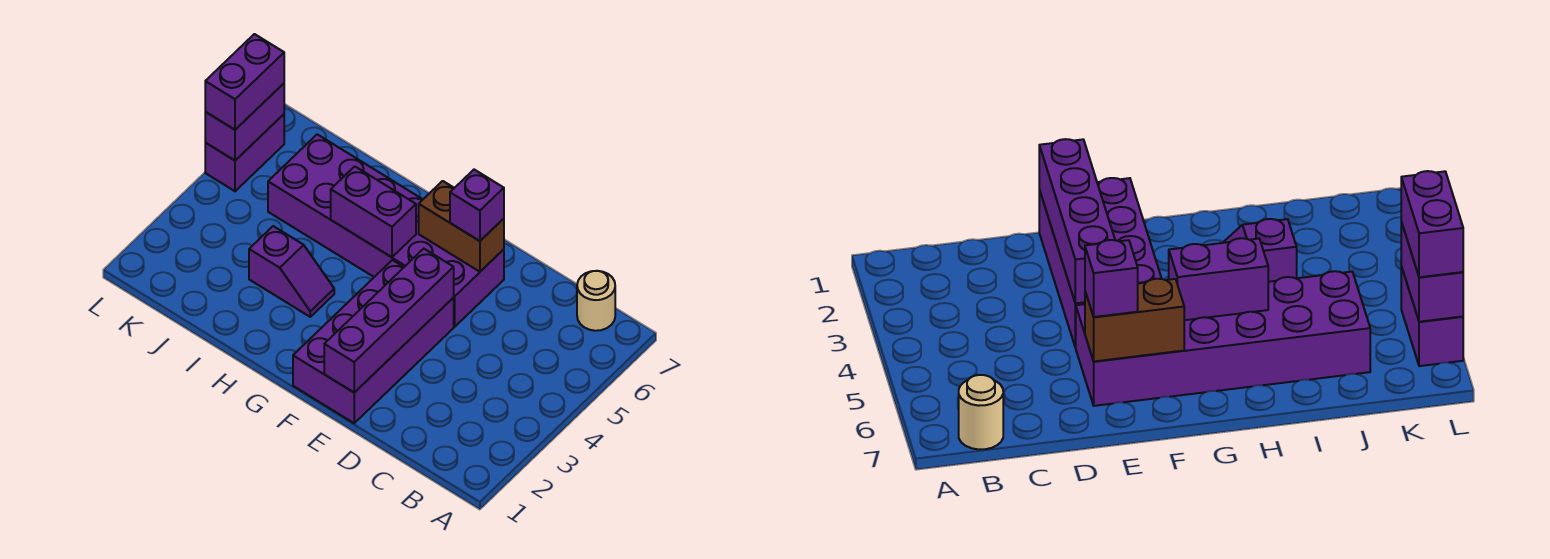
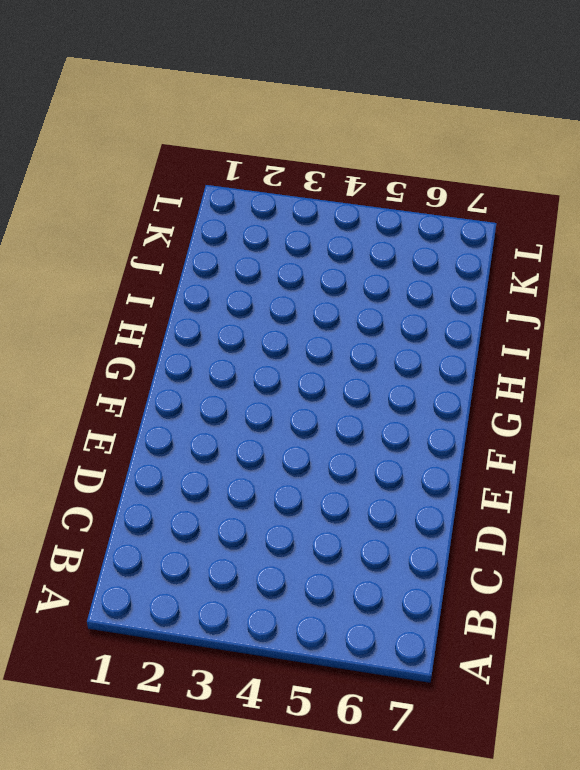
none -> tan 1x1 round brick [577,271,615,331]
none -> purple 2x4 brick [293,260,454,423]

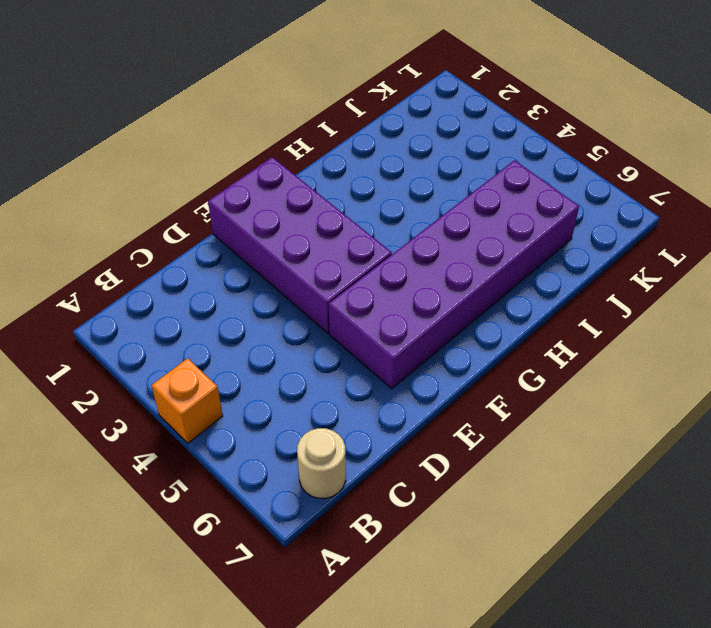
orange 1x1 brick [152,358,223,443] -> none
none -> purple 1x2 slope [249,226,334,317]
none -> purple 1x2 brick [205,114,284,191]

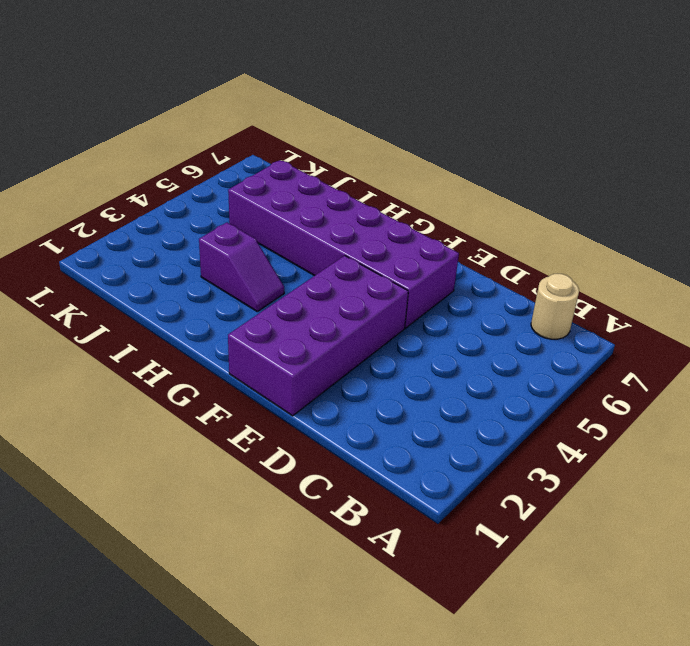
none -> purple 1x2 brick [205,114,284,191]
none -> purple 1x4 brick [324,249,454,392]

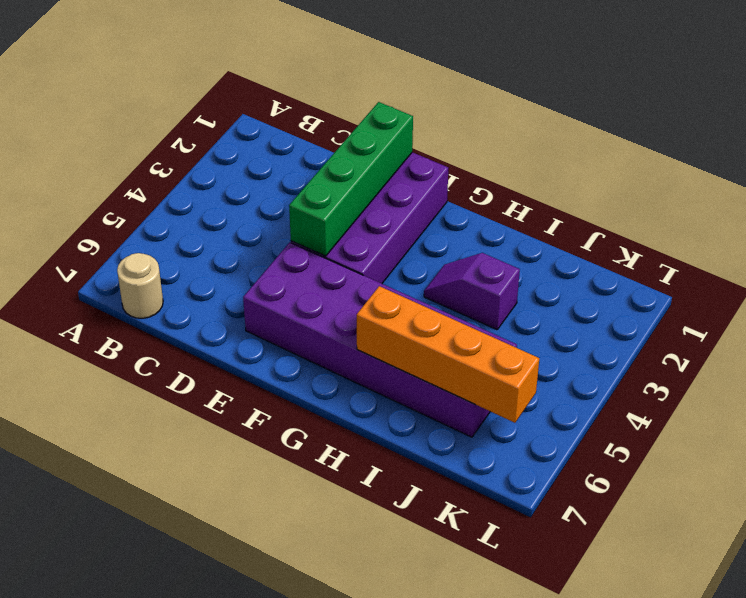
green 1x4 brick [289,102,413,256] -> purple 1x4 brick [324,249,454,392]
orange 1x4 brick [357,286,539,423] -> none
none -> purple 1x2 brick [205,114,284,191]
none -> brown 1x2 brick [419,181,504,272]

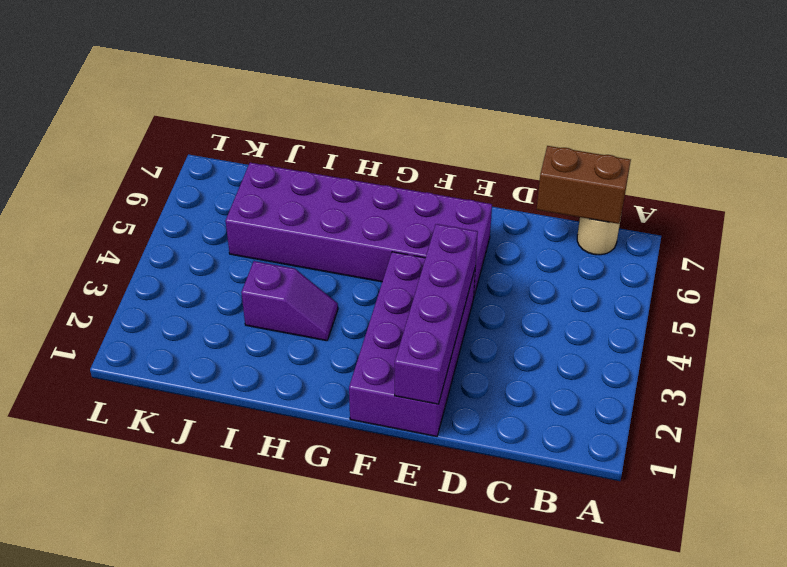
brown 1x2 brick [537,146,631,224] -> brown 1x2 brick moved to [419,181,504,272]
none -> purple 1x2 brick [205,114,284,191]
none -> purple 1x2 brick [331,166,416,257]

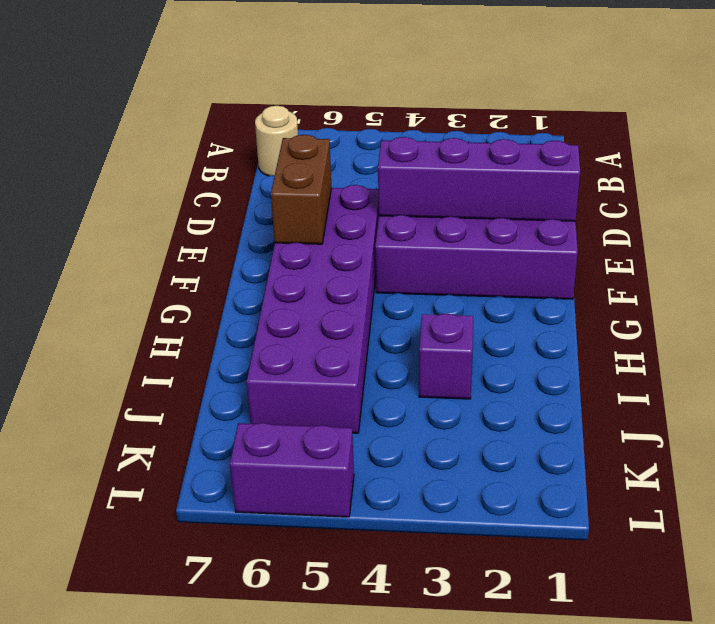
none -> purple 1x2 brick [331,166,416,257]
none -> purple 1x2 brick [205,83,284,160]

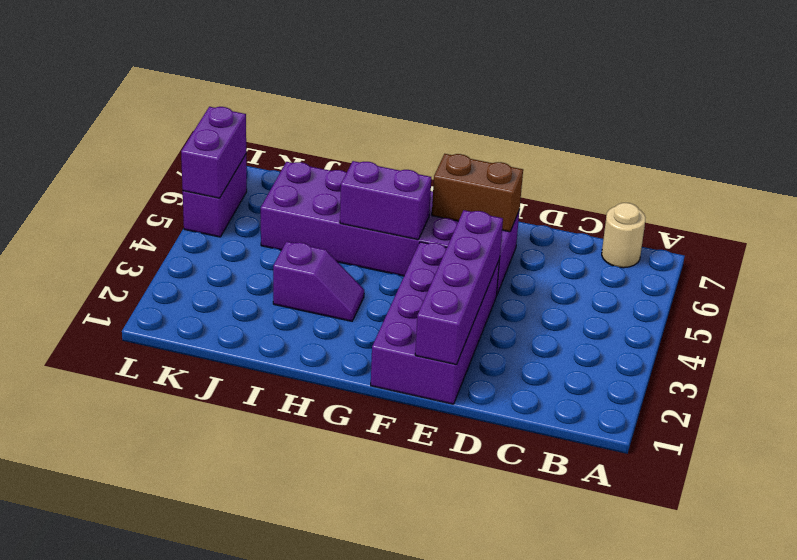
none -> purple 1x1 brick [450,170,504,241]
none -> purple 1x2 brick [205,34,284,130]

